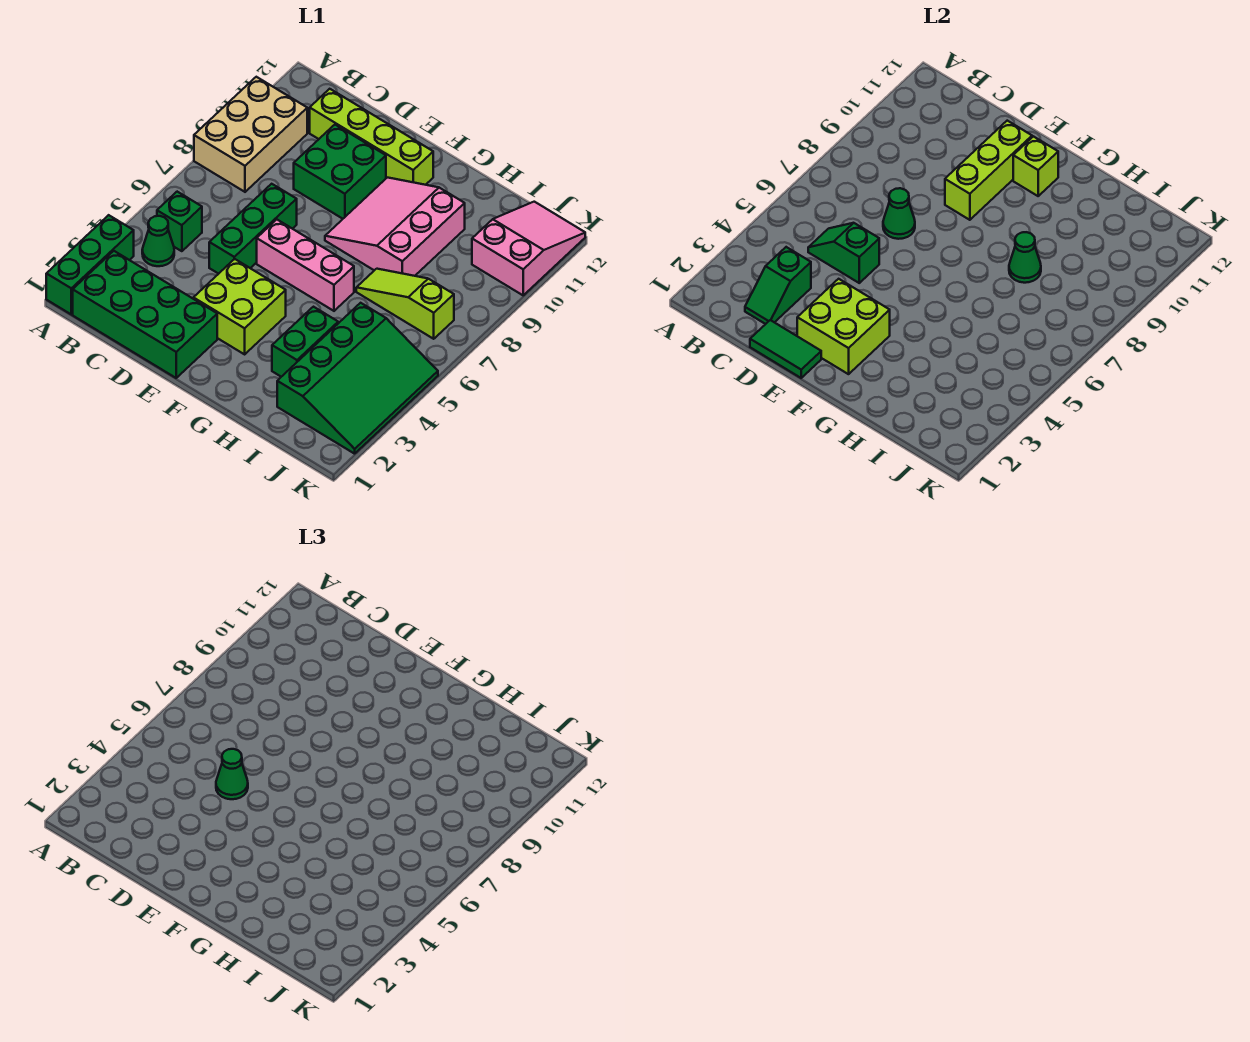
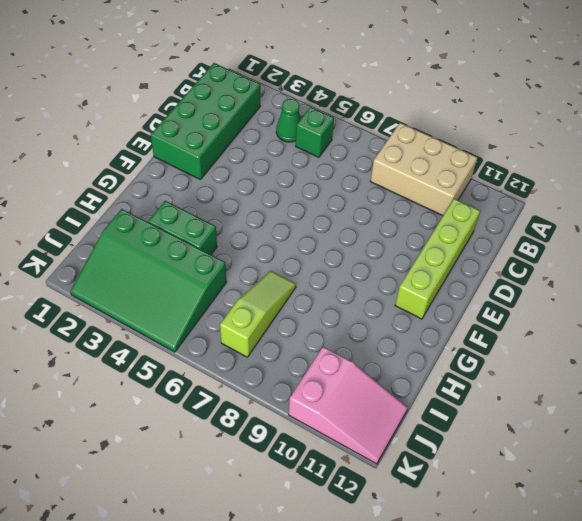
none -> green 1x3 brick [46,215,134,314]
none -> green 1x3 brick [209,184,297,274]
none -> green 2x2 brick [294,125,386,219]

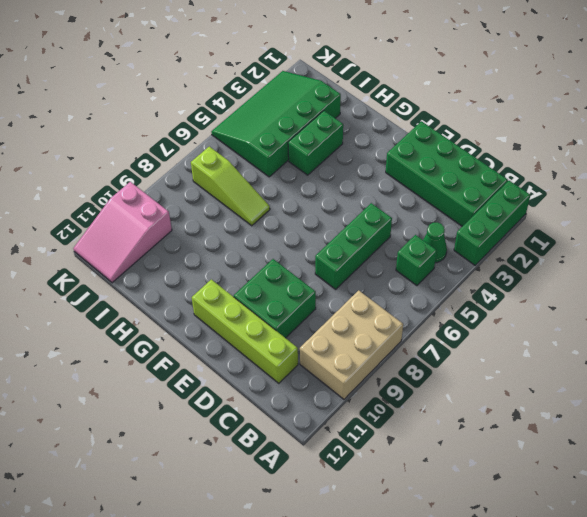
none -> lime 2x2 brick [193,259,286,354]
none -> pink 1x3 brick [257,219,354,311]
none -> pink 3x3 slope [325,178,465,276]

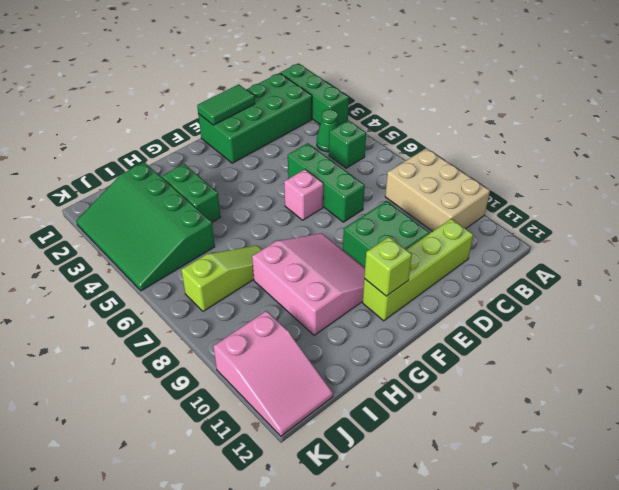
pink 1x1 brick [284,169,323,220] -> pink 1x3 brick [257,219,354,311]
none -> lime 2x2 brick [193,259,286,354]
none -> green 1x2 slope [745,247,811,324]
none -> green 1x2 slope [808,223,879,283]

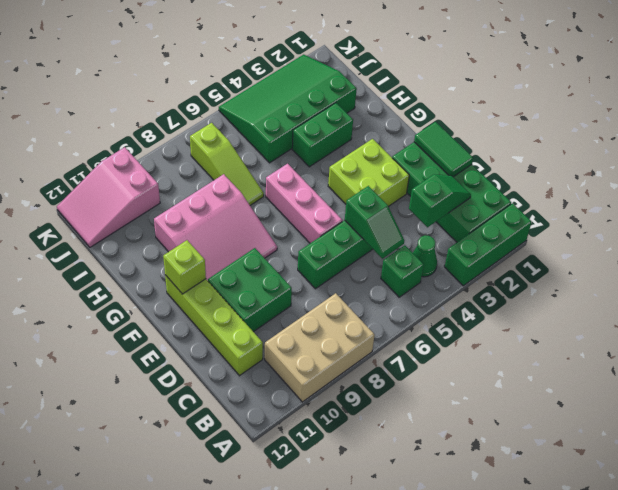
none -> green 1x1 cone [883,188,915,239]
none -> lime 2x2 brick [797,279,890,374]
none -> lime 1x3 brick [945,121,1032,220]

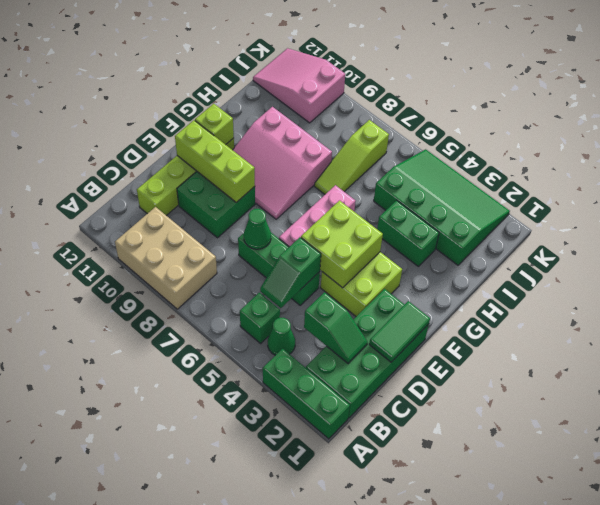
lime 2x2 brick [301,201,383,288] -> lime 2x2 brick moved to [797,279,890,374]
none -> green 1x1 cone [1009,232,1041,283]
none -> green 1x1 cone [216,749,248,799]

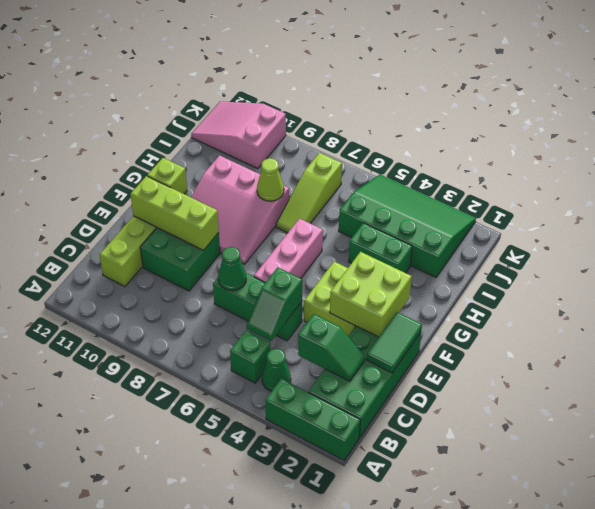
lime 1x1 cone [257,158,284,201] -> green 1x1 cone [1009,232,1041,283]
none -> tan 2x3 brick [194,77,307,192]
none -> green 1x1 cone [216,749,248,799]

